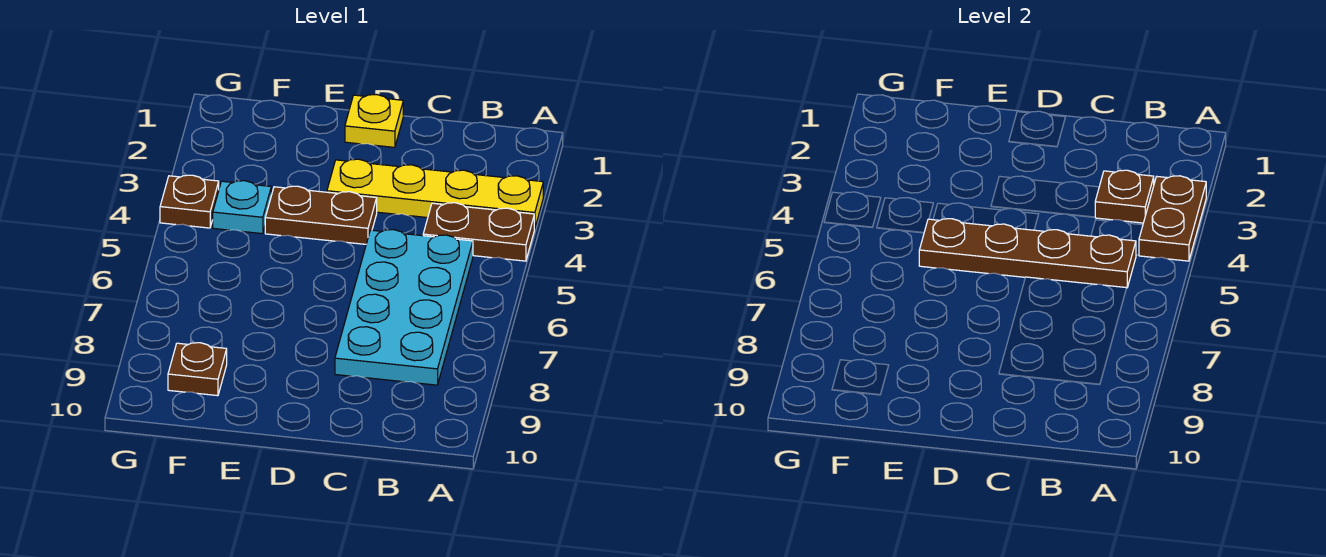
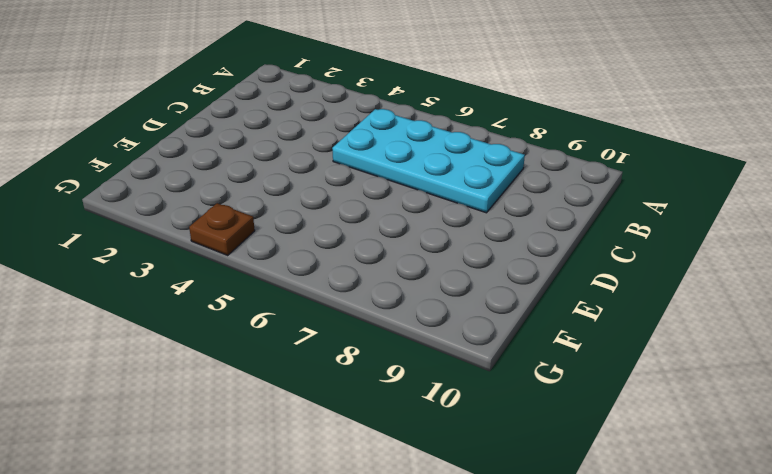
none -> yellow 1x4 plate [327,159,543,229]
none -> brown 1x2 plate [423,203,534,261]

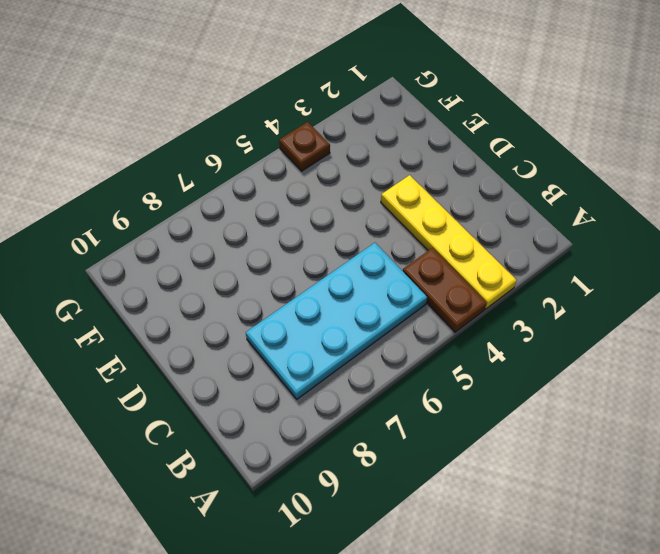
none -> yellow 1x1 plate [345,95,403,147]
none -> brown 1x2 plate [265,186,377,244]

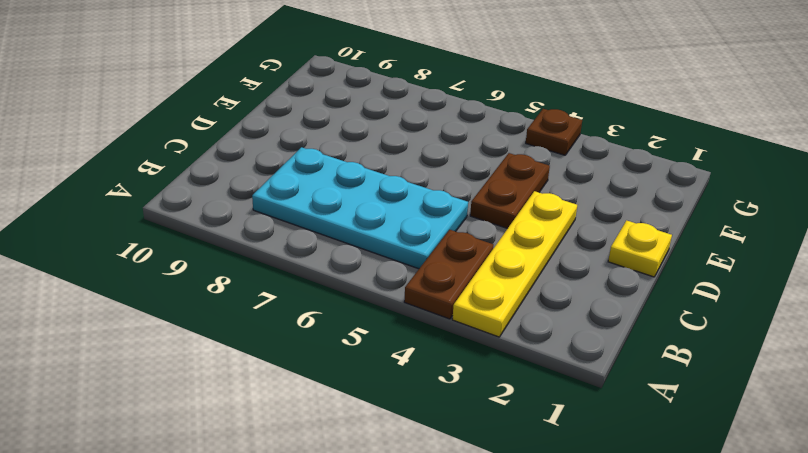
none -> cyan 1x1 plate [213,181,271,234]
none -> brown 1x1 plate [168,343,227,396]

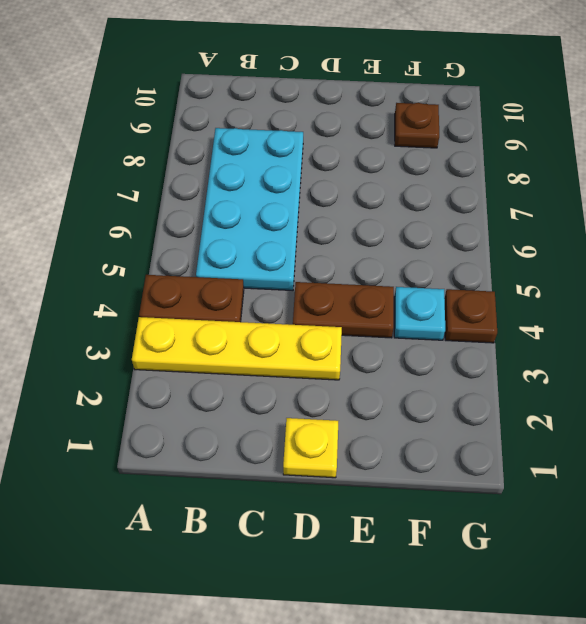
none -> brown 1x2 plate [1139,176,1206,261]
none -> brown 1x1 plate [1095,170,1154,223]

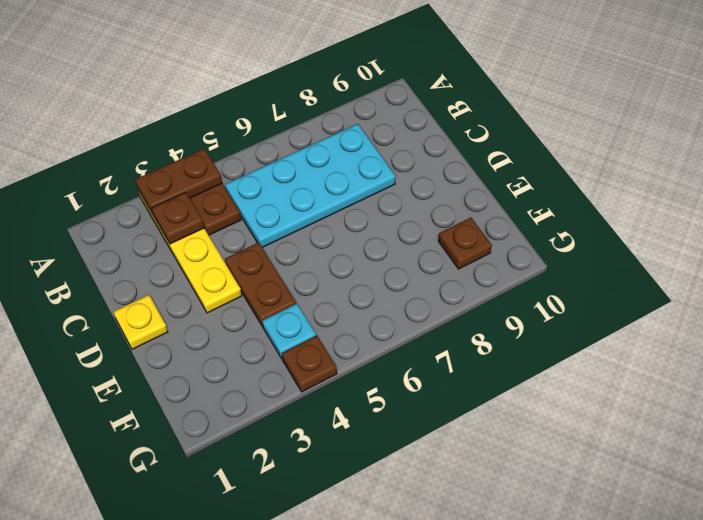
none -> brown 1x4 plate [919,219,1136,288]

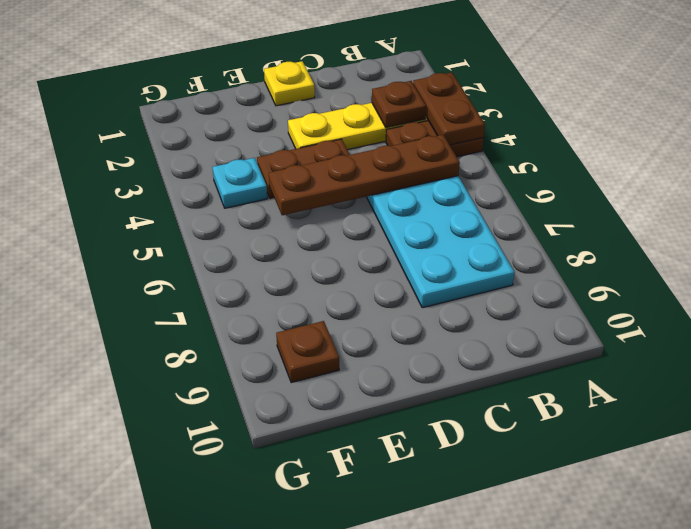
none -> brown 1x1 plate [160,175,219,228]

